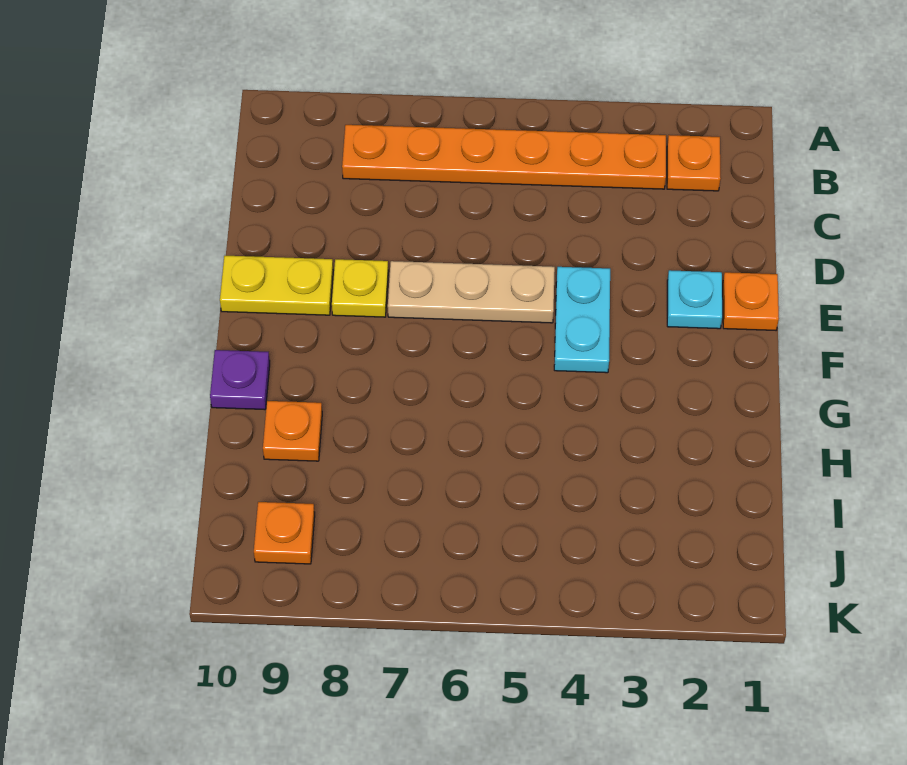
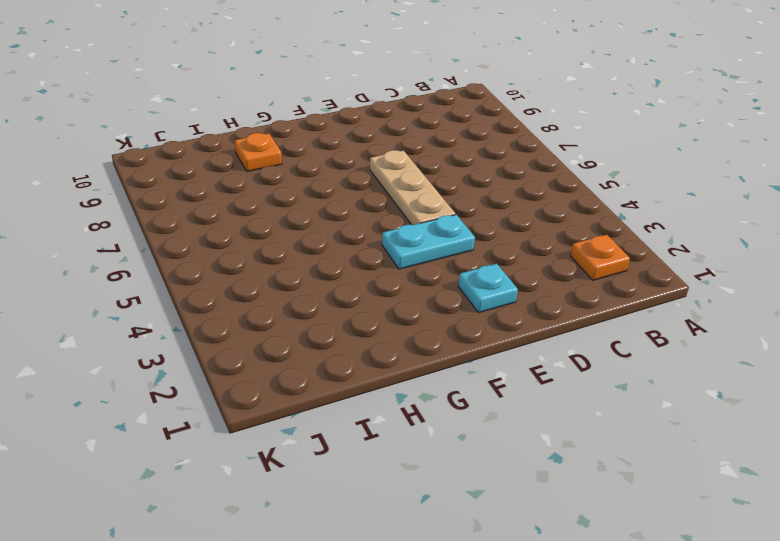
none -> orange 1x6 plate [342,125,666,189]
none -> orange 1x1 plate [723,272,779,330]

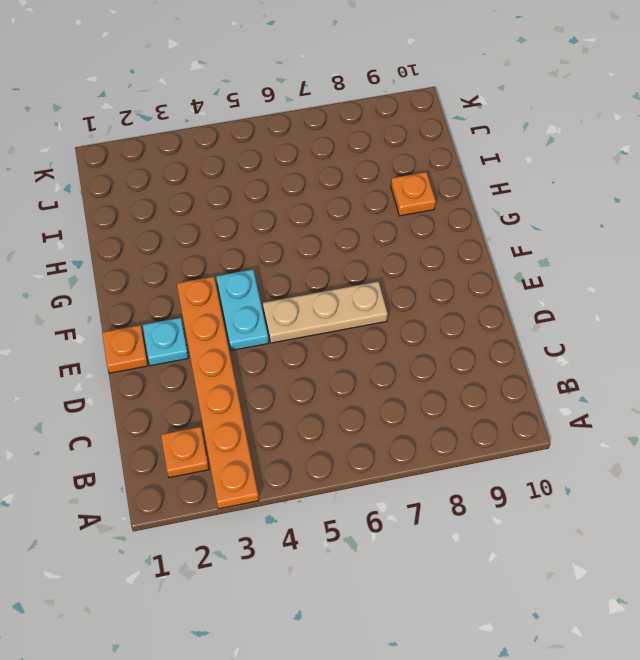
orange 1x6 plate [177,277,259,509] -> orange 1x6 plate turned to [342,125,666,189]
none -> yellow 1x1 plate [332,259,388,317]
none -> yellow 1x2 plate [220,256,333,315]

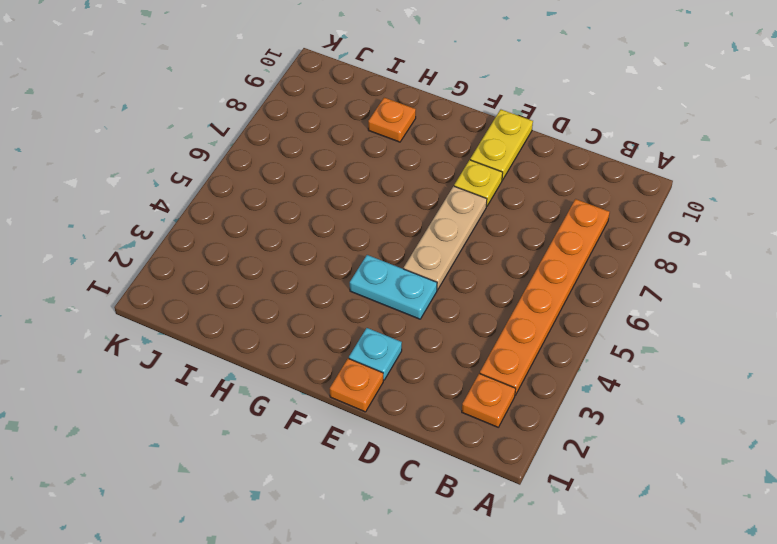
none -> purple 1x1 plate [210,350,270,410]
none -> orange 1x1 plate [254,502,315,564]

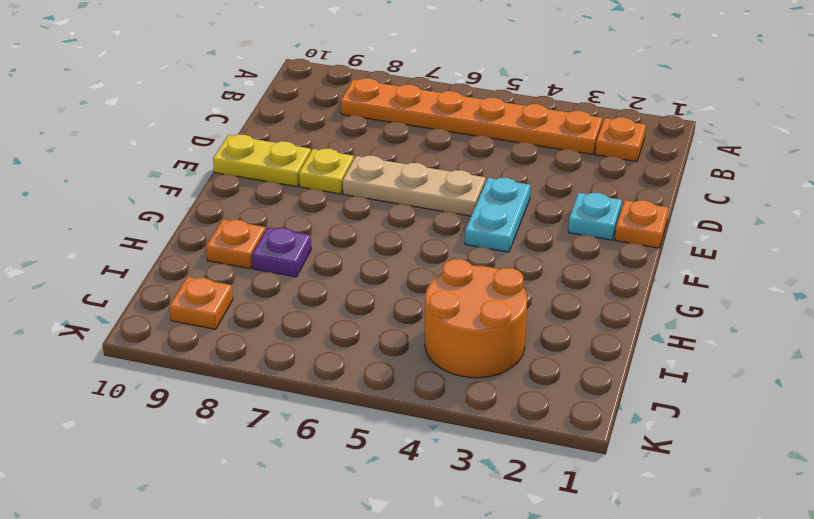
purple 1x1 plate [252,227,311,277] -> purple 1x1 plate moved to [210,350,270,410]
orange 2x2 round brick [425,259,527,378] -> none

